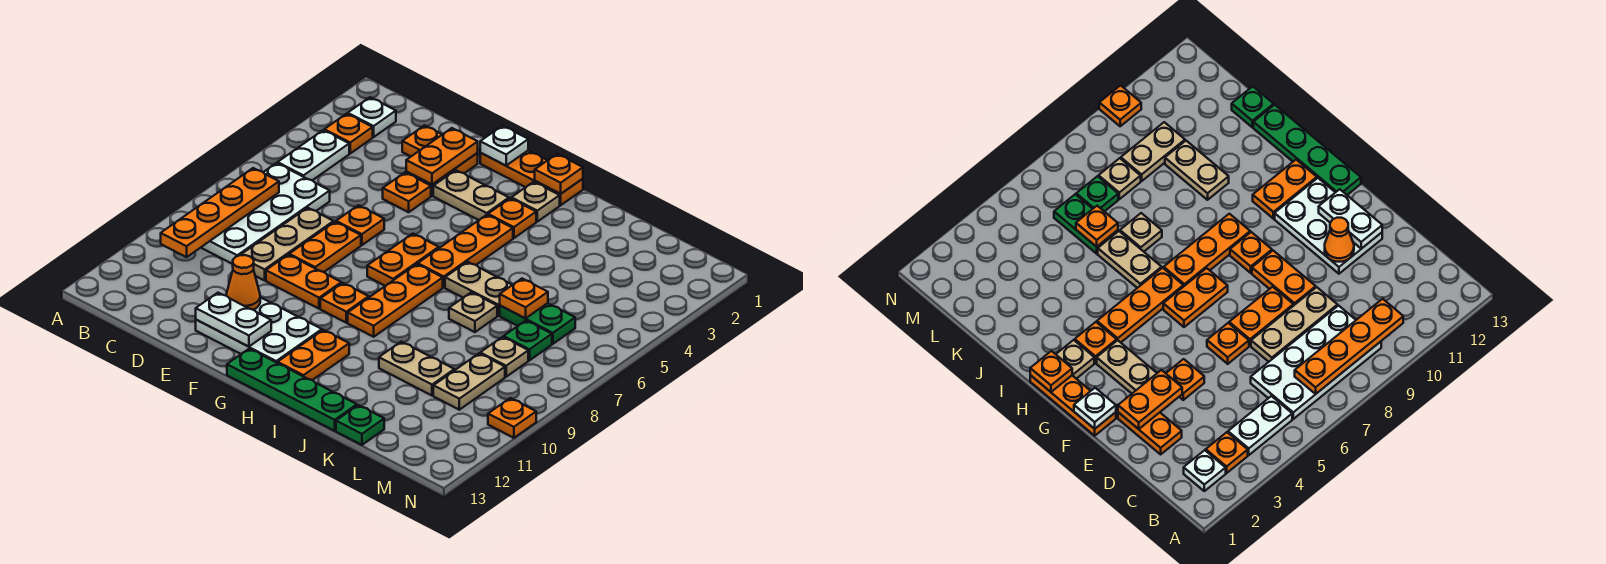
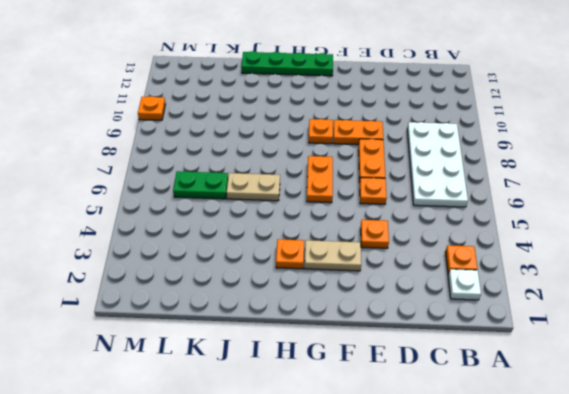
none -> white 1x2 plate [278,130,349,180]
none -> orange 1x2 plate [402,125,478,176]
none -> tan 1x3 plate [241,208,334,280]
none -> white 2x3 plate [196,297,322,363]

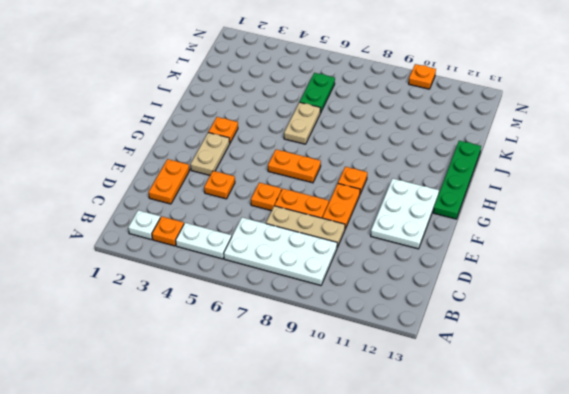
none -> orange 1x3 plate [480,150,583,205]
none -> tan 1x1 plate [511,182,560,222]
none -> orange 1x3 plate [418,215,513,288]
none -> orange 1x3 plate [348,264,443,337]

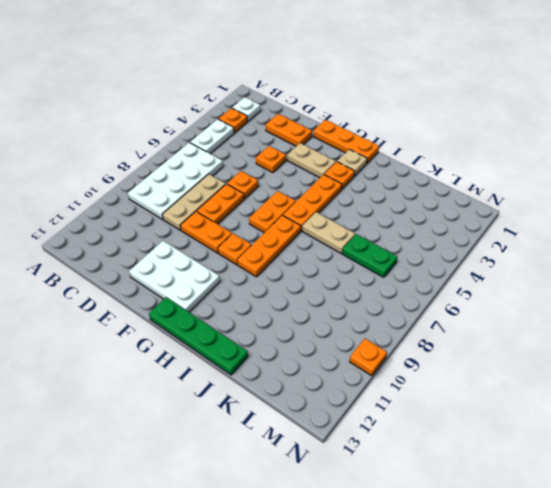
none -> orange 1x2 plate [278,330,349,380]
none -> tan 1x1 plate [449,292,497,332]
none -> tan 1x2 plate [379,342,454,396]
none -> green 1x1 plate [336,405,384,445]

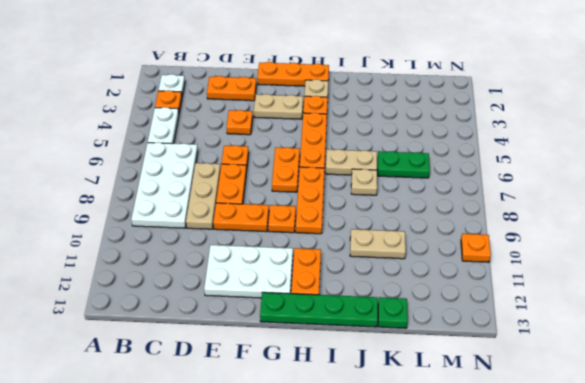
none -> green 1x1 plate [504,321,552,360]
none -> tan 1x1 plate [480,337,528,377]
none -> tan 1x2 plate [433,353,505,410]
none -> orange 1x4 plate [161,168,279,257]

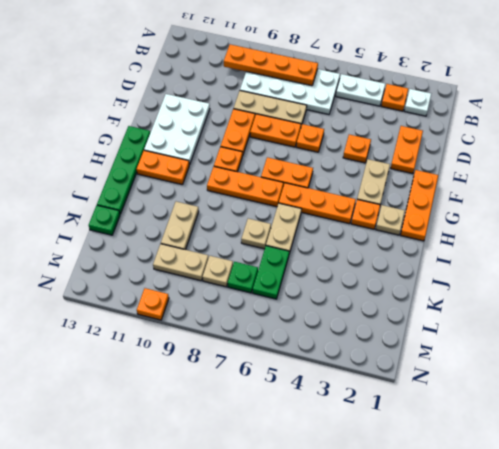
none -> orange 1x2 plate [406,128,478,184]
none -> orange 1x1 cone [226,255,260,310]
none -> white 1x2 plate [196,293,271,347]
none -> white 1x1 plate [480,126,528,166]

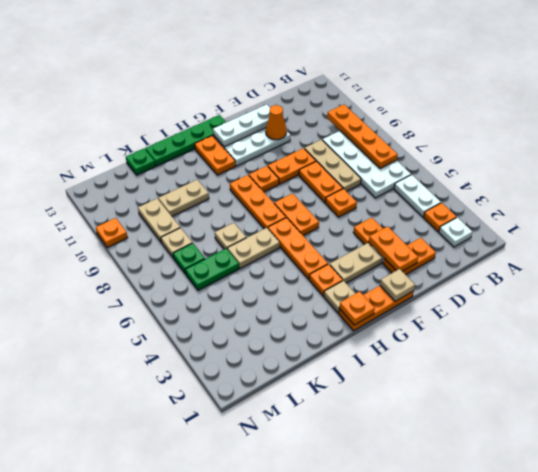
white 1x3 plate [213,104,270,147] -> white 1x2 plate [196,293,271,347]
tan 1x1 plate [380,269,415,301] -> white 1x1 plate [480,126,528,166]
none -> orange 1x1 plate [500,279,548,318]

